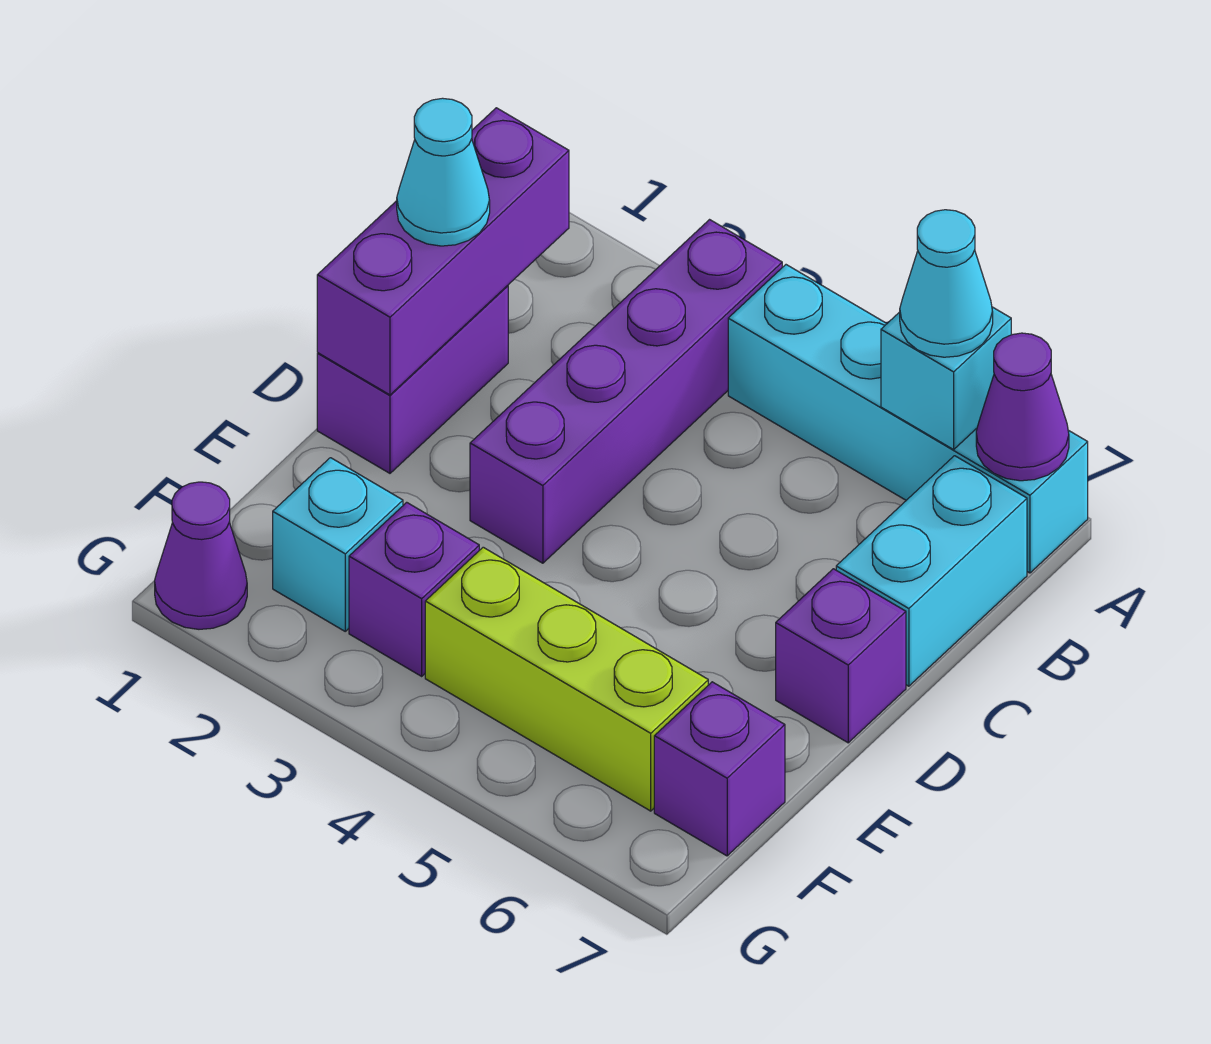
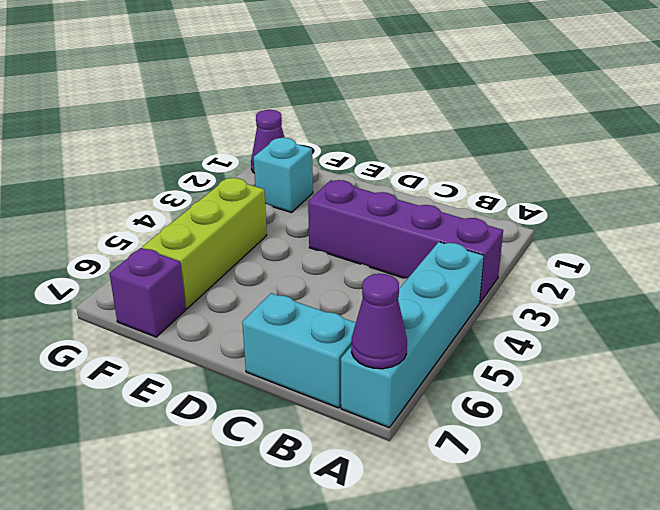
none -> purple 1x2 brick [317,286,508,473]
none -> purple 1x1 brick [776,569,906,743]
none -> purple 1x1 brick [349,502,479,676]

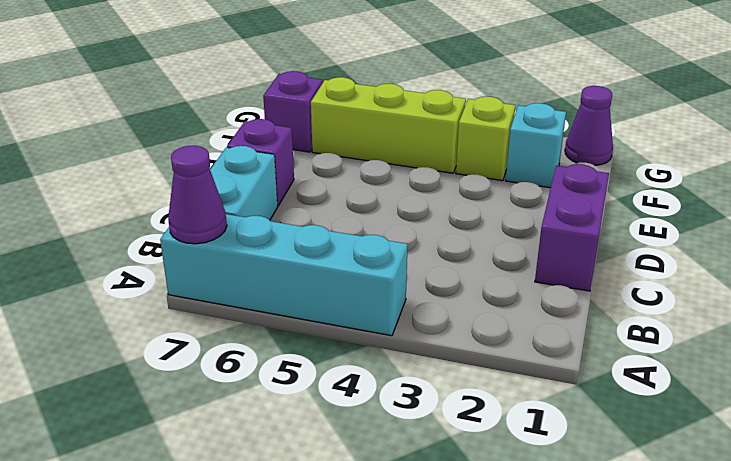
lime 1x1 brick [456,96,515,181] -> purple 1x1 brick [349,502,479,676]
none -> purple 1x4 brick [470,220,782,563]
none -> cyan 1x1 brick [881,307,1011,450]
none -> purple 1x3 brick [317,108,569,395]

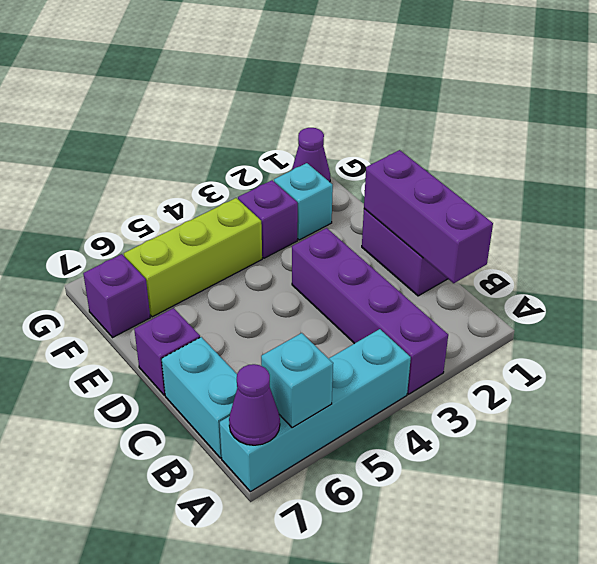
none -> cyan 1x1 cone [900,210,993,357]
none -> cyan 1x1 cone [397,98,490,246]

